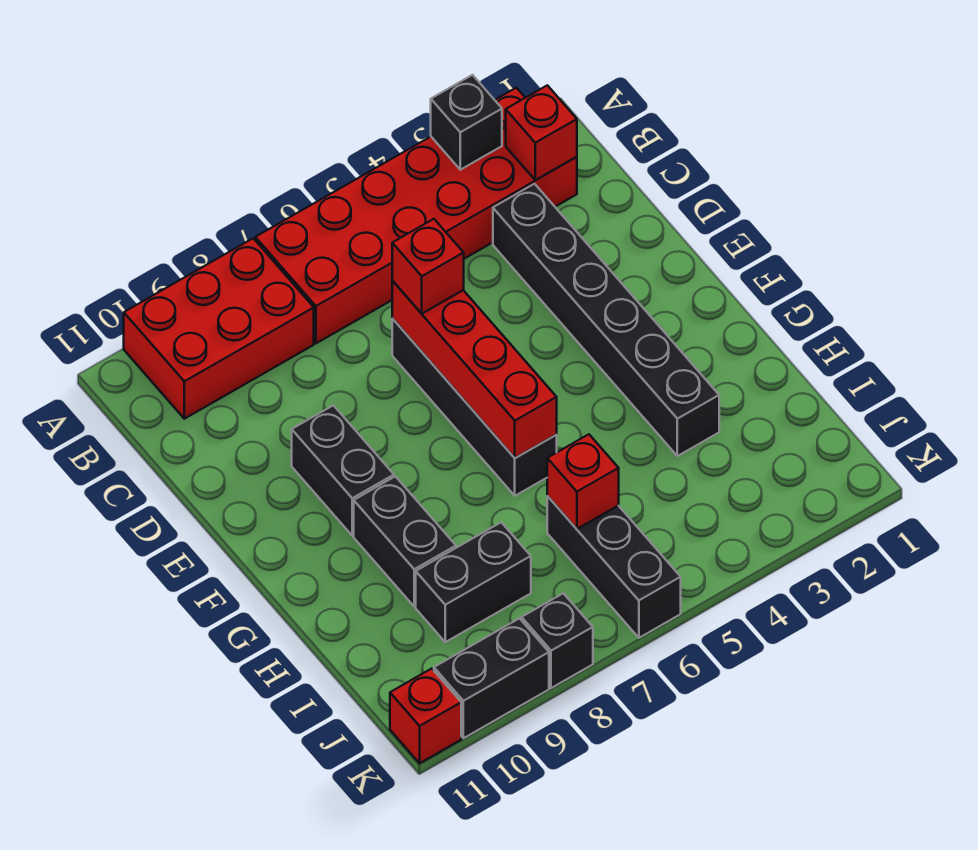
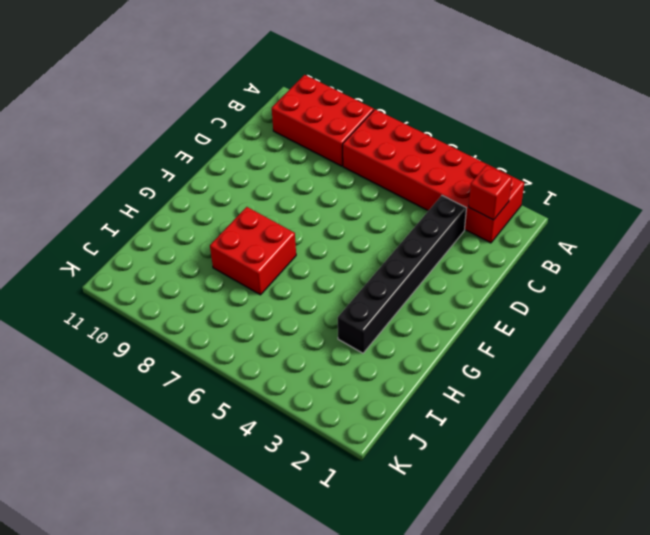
red 2x2 brick [210,207,296,295] -> none
none -> black 1x4 brick [392,319,557,496]
none -> black 1x2 brick [292,405,394,536]
none -> black 1x2 brick [354,476,456,607]

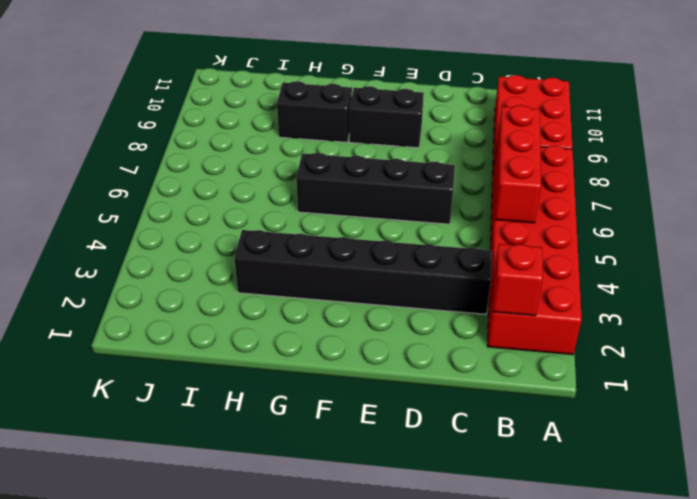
red 1x3 brick [495,105,541,223] -> none
none -> black 1x3 brick [547,496,681,638]
none -> black 1x2 brick [416,522,531,642]
none -> black 1x1 brick [522,593,593,688]

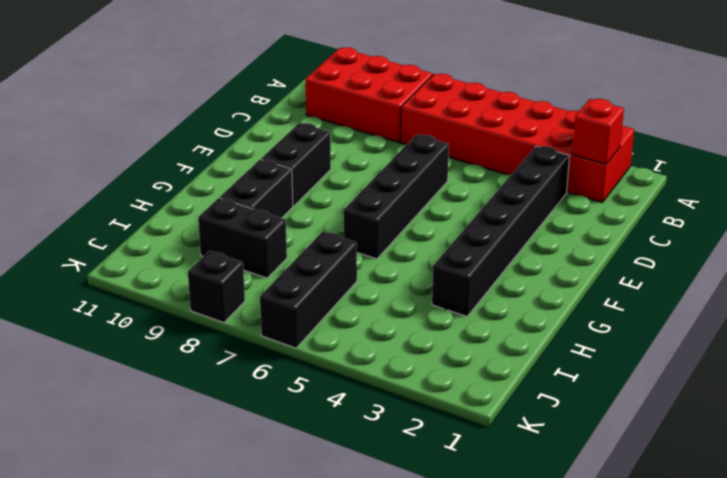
none -> black 1x2 brick [434,618,549,738]
none -> red 1x1 brick [390,669,461,763]
none -> black 1x1 brick [431,75,502,170]

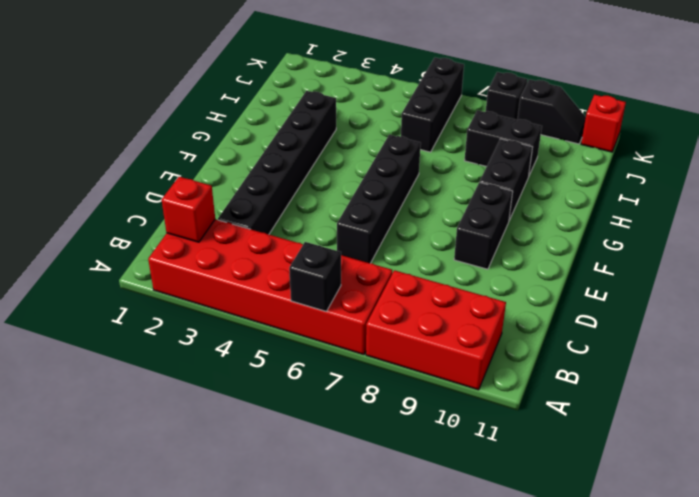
black 1x1 brick [289,242,341,311] -> black 1x1 brick moved to [431,75,502,170]
black 1x2 slope [517,79,586,144] -> black 1x2 brick [434,618,549,738]
none -> red 1x4 brick [392,281,557,458]
none -> red 1x1 brick [547,434,619,529]
none -> red 1x1 brick [392,219,464,314]

